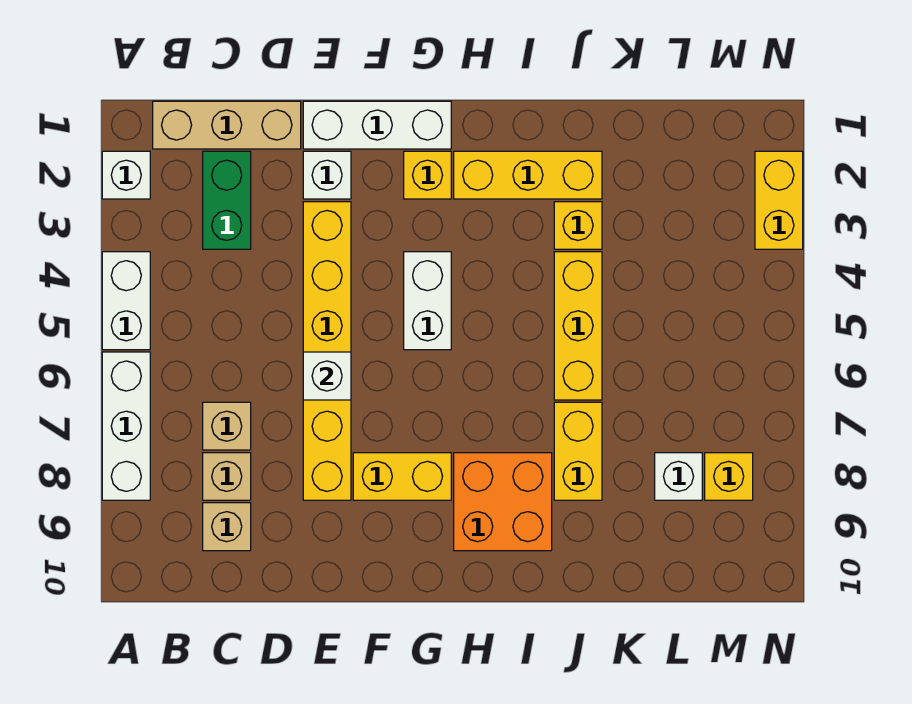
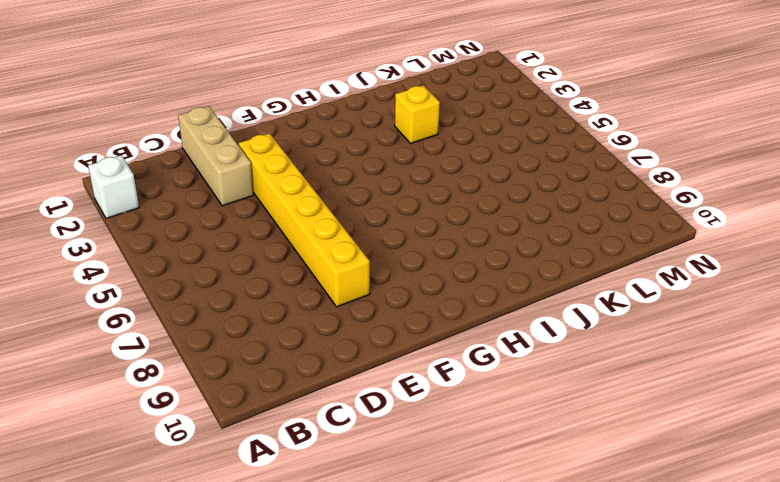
tan 1x3 brick [178,106,254,206] -> tan 1x3 brick turned to [153,101,301,149]
none -> white 1x2 brick [102,252,150,350]
none -> white 1x3 brick [102,352,150,500]
none -> green 1x2 brick [203,151,251,249]

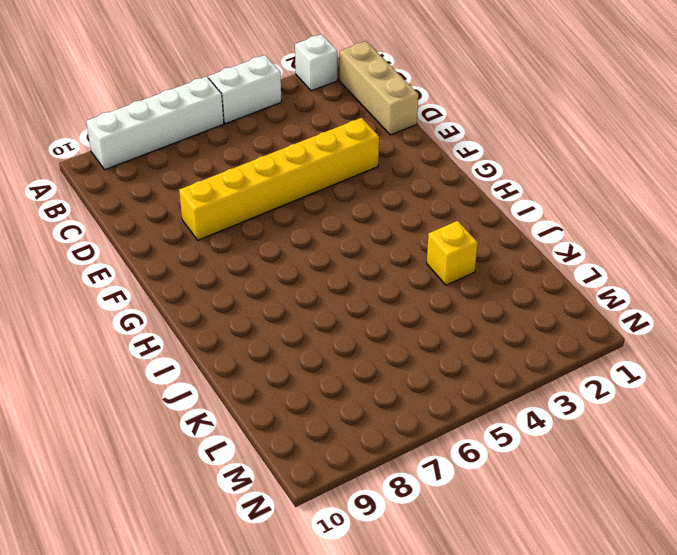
white 1x4 brick [86,76,224,170] -> white 1x3 brick [102,352,150,500]
none -> green 1x2 brick [203,151,251,249]
none -> tan 1x1 brick [203,402,251,450]
none -> tan 1x1 brick [203,453,251,500]

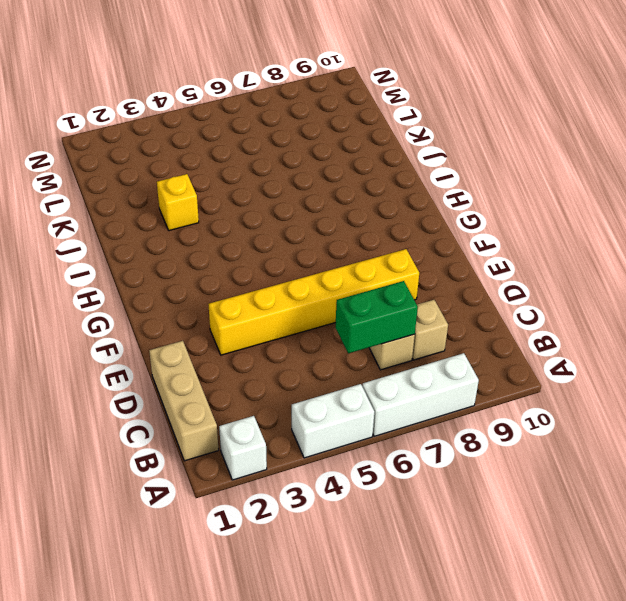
green 1x2 brick [335,281,418,353] -> green 1x2 brick moved to [203,151,251,249]
none -> tan 1x1 brick [203,503,251,551]
none -> white 1x3 brick [303,101,451,149]
none -> white 1x1 brick [303,151,351,199]

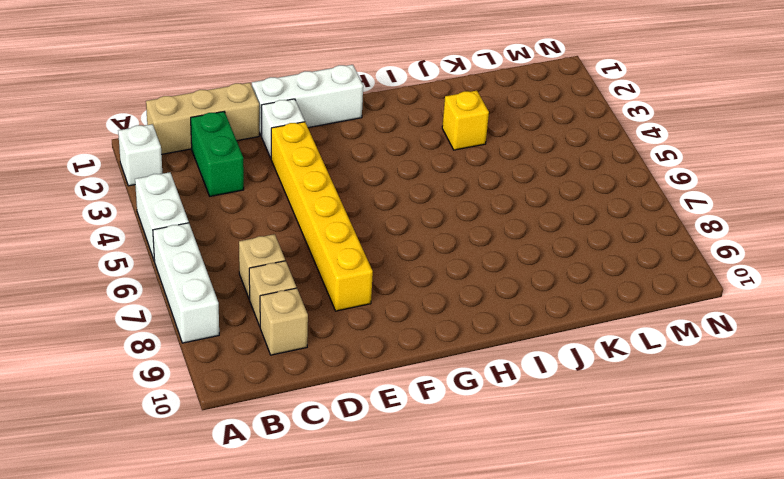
none -> yellow 1x2 brick [353,453,451,500]
none -> yellow 1x1 brick [404,151,451,199]
none -> white 1x2 brick [404,252,451,350]

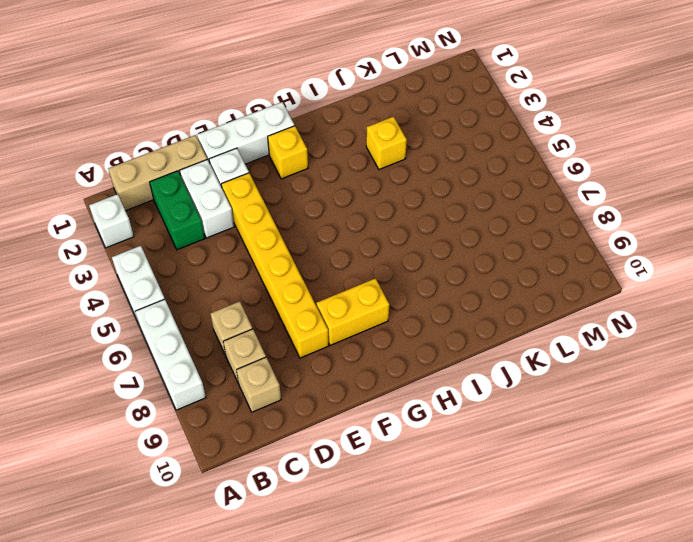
white 1x2 brick [180,159,234,238] -> white 1x2 brick moved to [404,252,451,350]
none -> yellow 1x3 brick [454,151,602,199]
none -> orange 2x2 brick [454,453,552,551]
none -> yellow 1x3 brick [554,252,602,400]

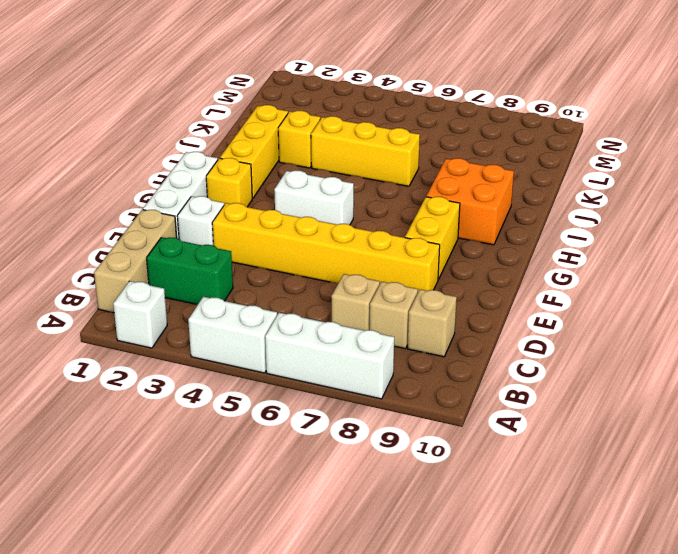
none -> yellow 1x2 brick [554,402,602,500]
none -> white 1x1 brick [655,453,702,500]
none -> yellow 1x1 brick [705,453,753,500]

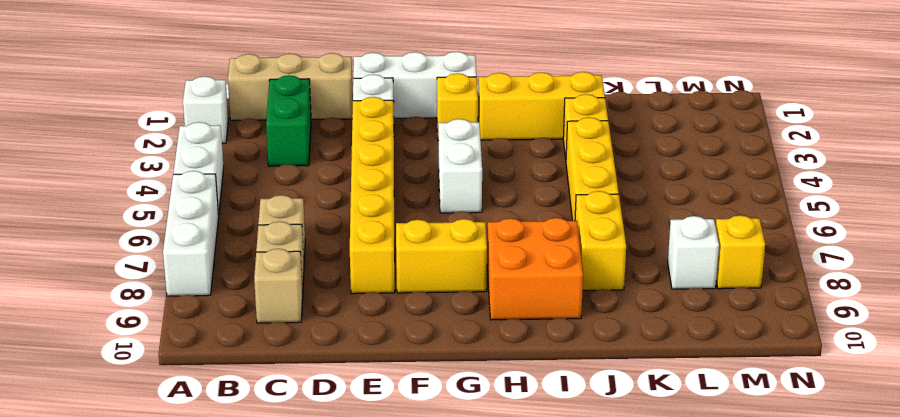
none -> yellow 1x2 brick [755,151,803,249]
none -> white 1x1 brick [303,352,351,400]

